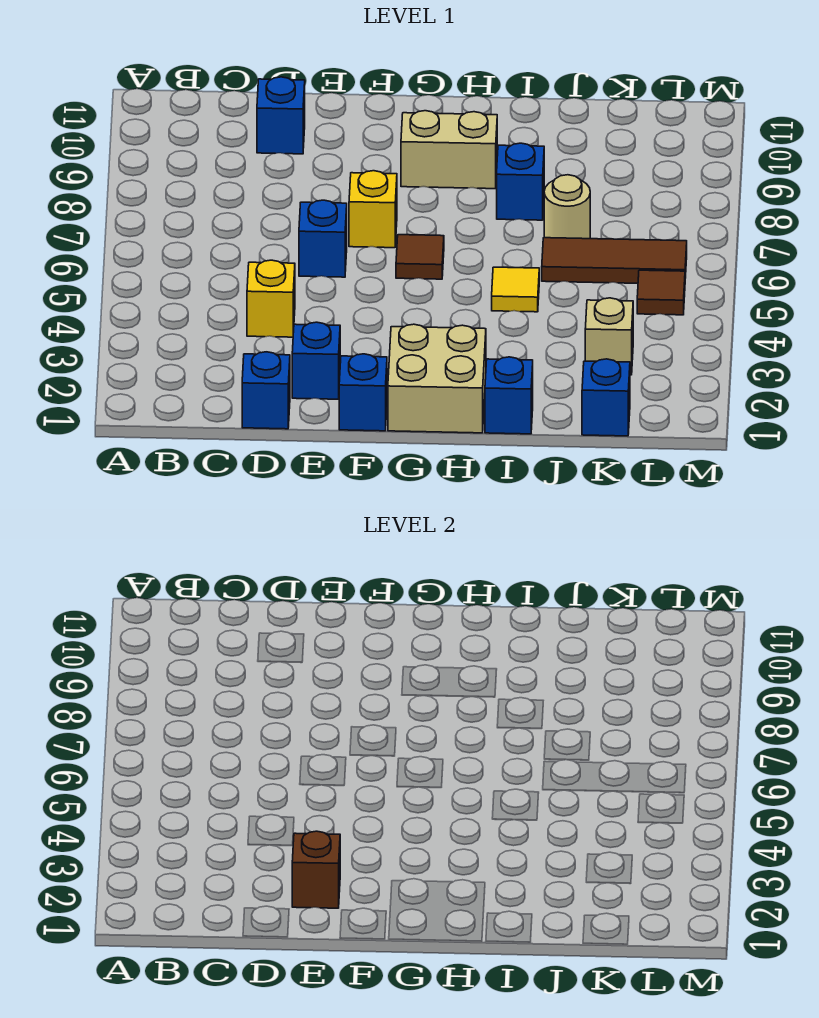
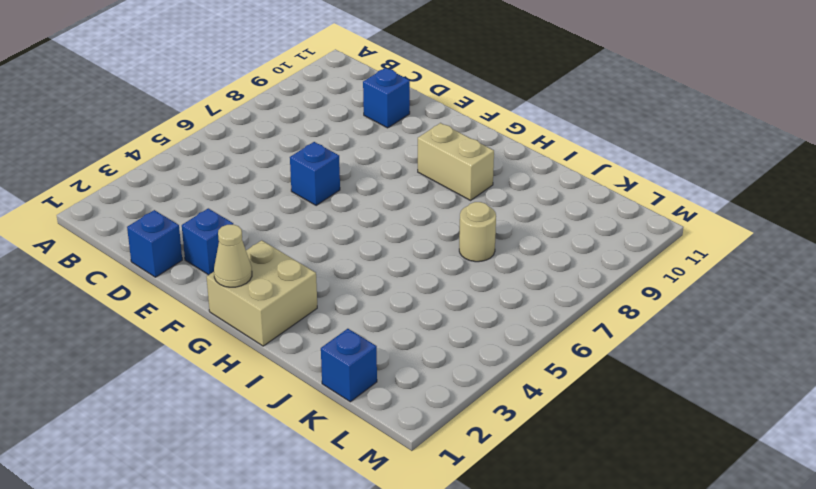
tan 1x1 cone [214,225,252,287] -> none
none -> yellow 1x1 brick [247,260,295,337]
none -> blue 1x1 brick [339,354,387,431]
none -> yellow 1x1 brick [349,171,397,248]

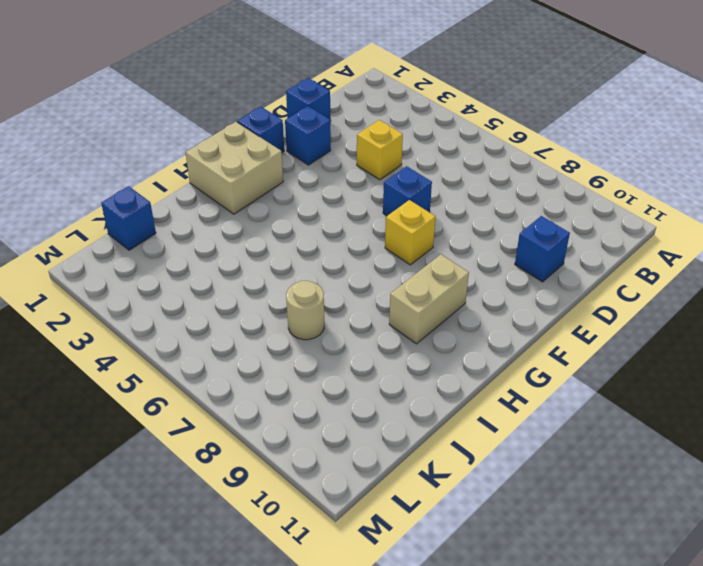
none -> brown 1x1 tile [396,235,444,279]
none -> blue 1x1 brick [485,357,533,434]
none -> yellow 1x1 tile [492,267,539,312]

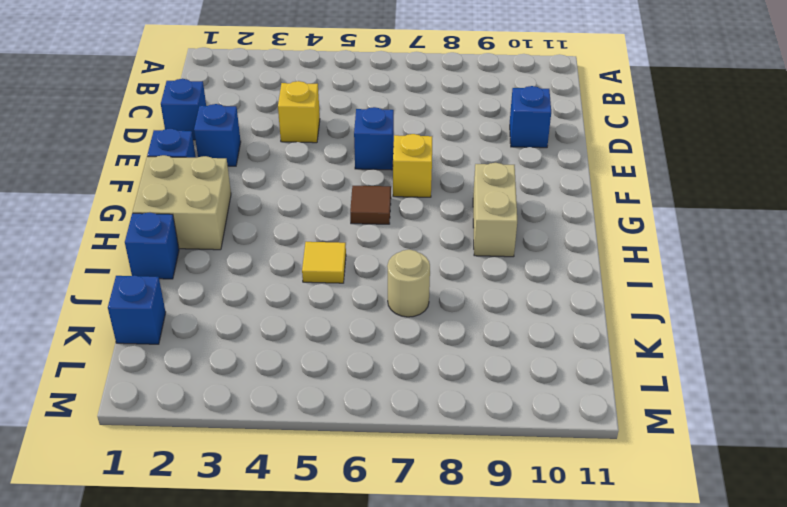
none -> blue 1x1 brick [497,143,544,220]
none -> brown 1x3 tile [542,238,687,283]
none -> tan 1x1 brick [585,298,633,375]

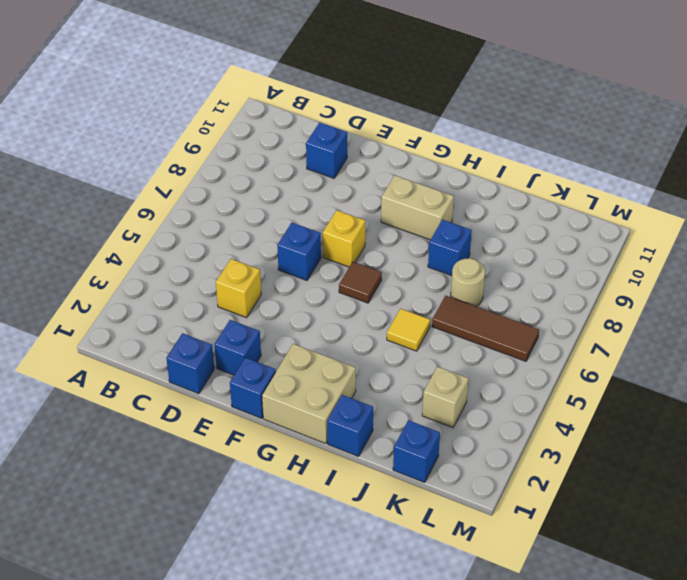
none -> brown 1x1 tile [637,270,685,315]
none -> brown 1x1 brick [292,831,340,908]

